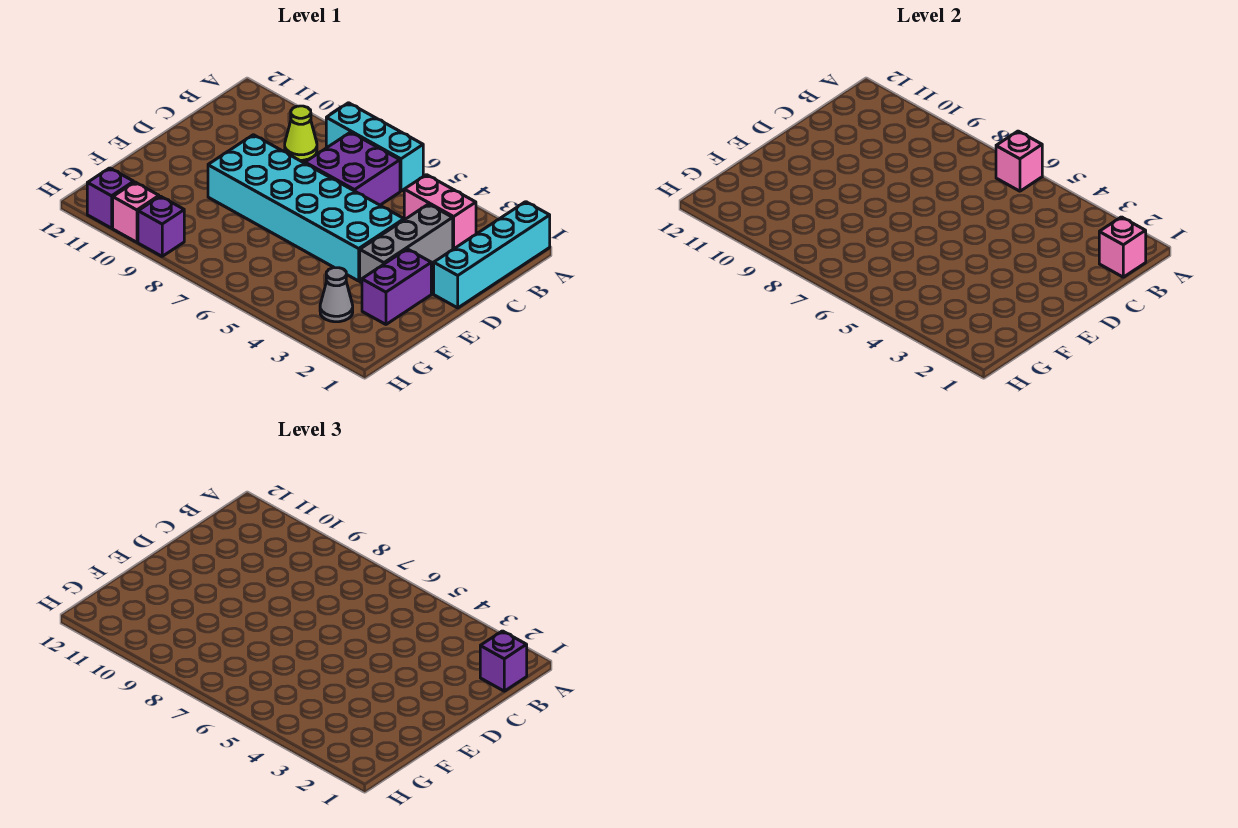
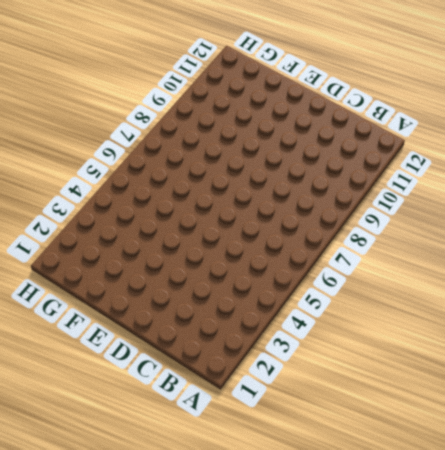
none -> cyan 1x4 brick [434,202,550,308]
none -> cyan 1x3 brick [326,103,423,191]
none -> pink 1x2 brick [404,175,476,249]

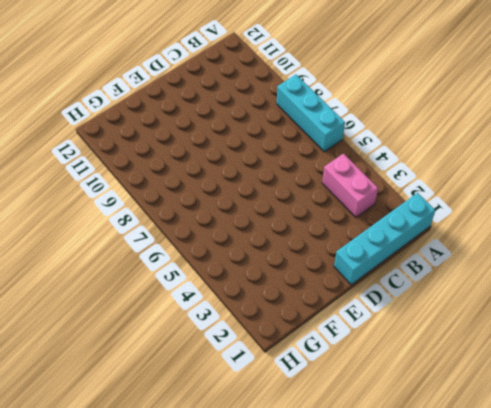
none -> purple 2x2 brick [305,132,400,205]
none -> lime 1x1 cone [285,106,317,160]
none -> grey 1x3 brick [360,204,453,283]

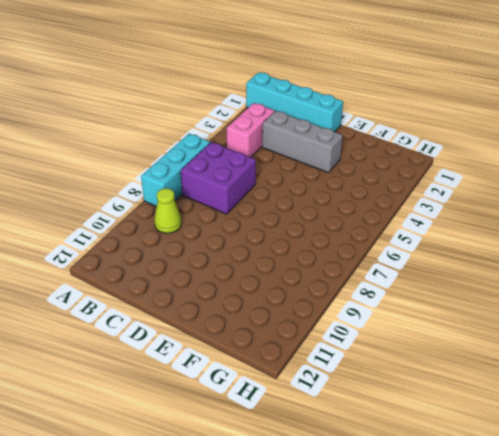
none -> cyan 2x6 brick [208,135,404,281]
none -> purple 1x2 brick [362,249,431,324]
none -> grey 1x1 cone [320,268,353,322]

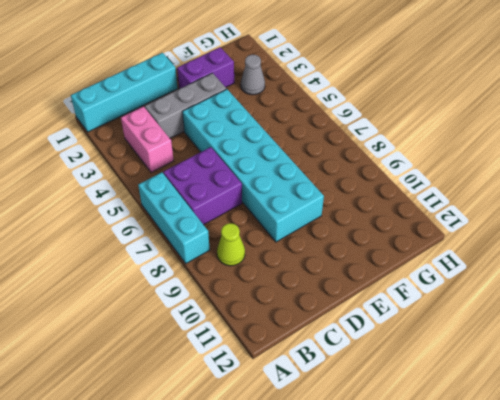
none -> purple 1x1 brick [138,196,184,256]
none -> pink 1x1 brick [113,182,159,242]
none -> purple 1x1 brick [87,168,134,228]

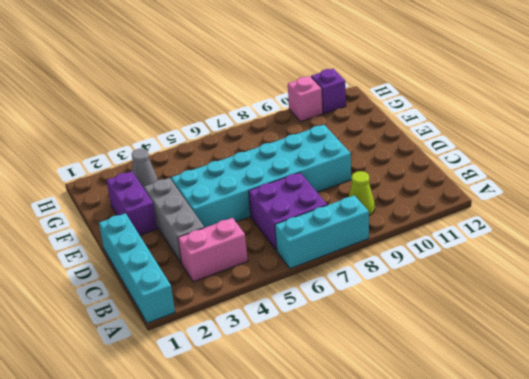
none -> purple 1x1 brick [138,196,184,256]
none -> pink 1x1 brick [996,131,1042,191]
none -> pink 1x1 brick [1099,217,1146,277]

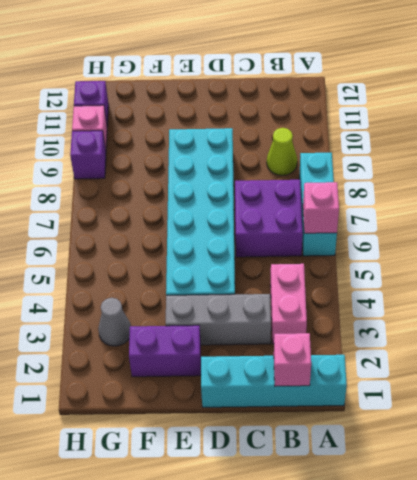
none -> purple 1x1 brick [480,631,527,691]

